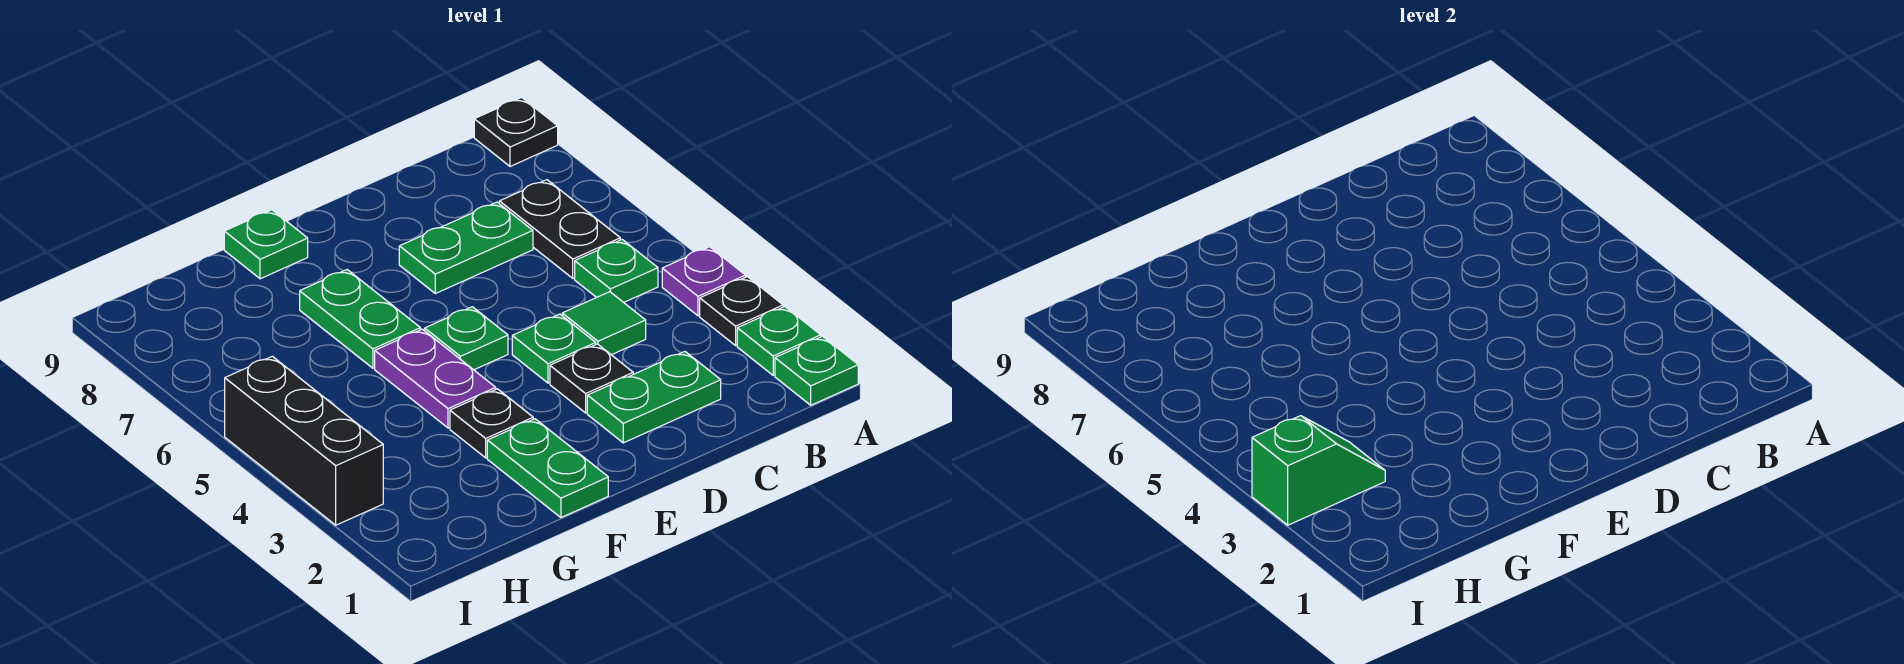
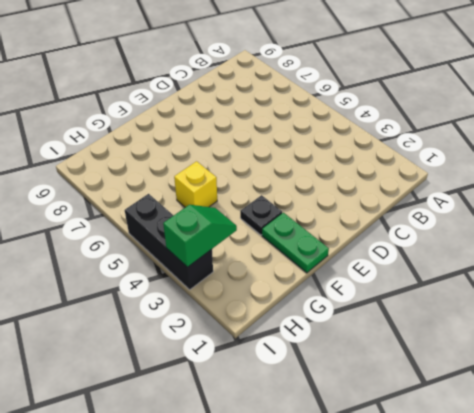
yellow 1x1 brick [174,161,217,207] -> none
none -> green 1x1 plate [775,336,858,405]
none -> green 1x1 plate [737,307,821,375]
none -> black 1x1 plate [700,277,783,345]

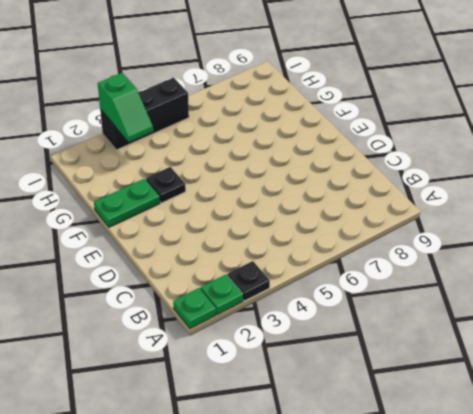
none -> purple 1x1 plate [662,247,746,316]
none -> black 1x1 plate [474,98,558,166]
none -> green 1x1 plate [575,240,658,302]

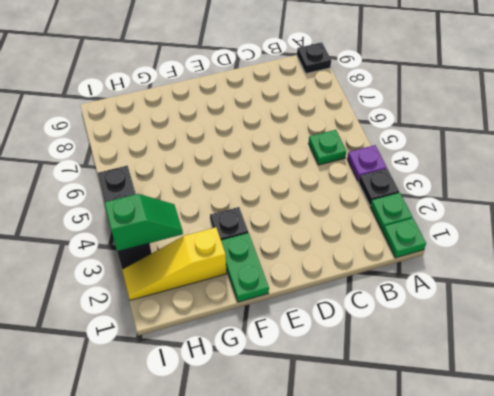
yellow 1x3 slope [122,227,226,300] -> none
none -> black 1x2 plate [499,180,620,278]
none -> green 1x2 plate [587,352,721,443]
none -> green 1x1 tile [562,292,646,355]

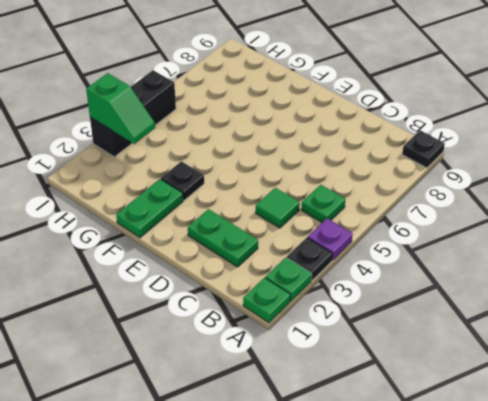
none -> black 1x2 plate [499,180,620,278]
none -> green 1x2 plate [399,202,533,293]
none -> black 1x1 plate [550,344,633,413]

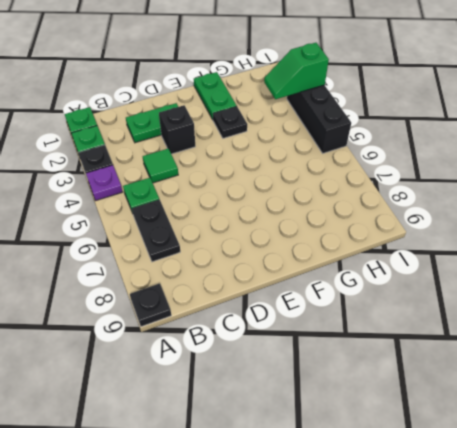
black 1x1 brick [159,105,195,154] -> black 1x1 plate [550,344,633,413]
none -> green 1x2 plate [399,202,533,293]
none -> green 1x1 plate [512,314,596,383]
none -> green 1x1 plate [425,307,508,370]

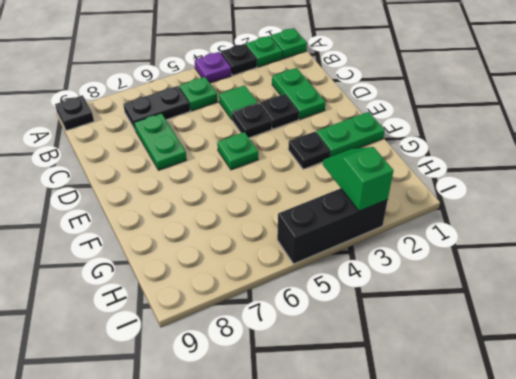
black 1x1 plate [232,103,272,138] -> green 1x1 plate [512,314,596,383]
none -> purple 1x2 plate [375,329,496,428]
none -> green 1x2 plate [300,270,420,368]
none -> green 1x1 plate [224,210,308,279]

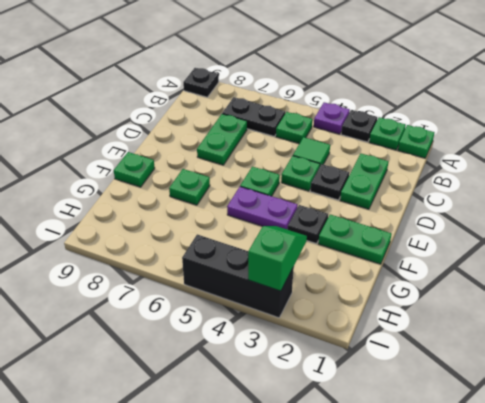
green 1x1 plate [169,169,210,205] -> green 1x2 plate [300,270,420,368]

